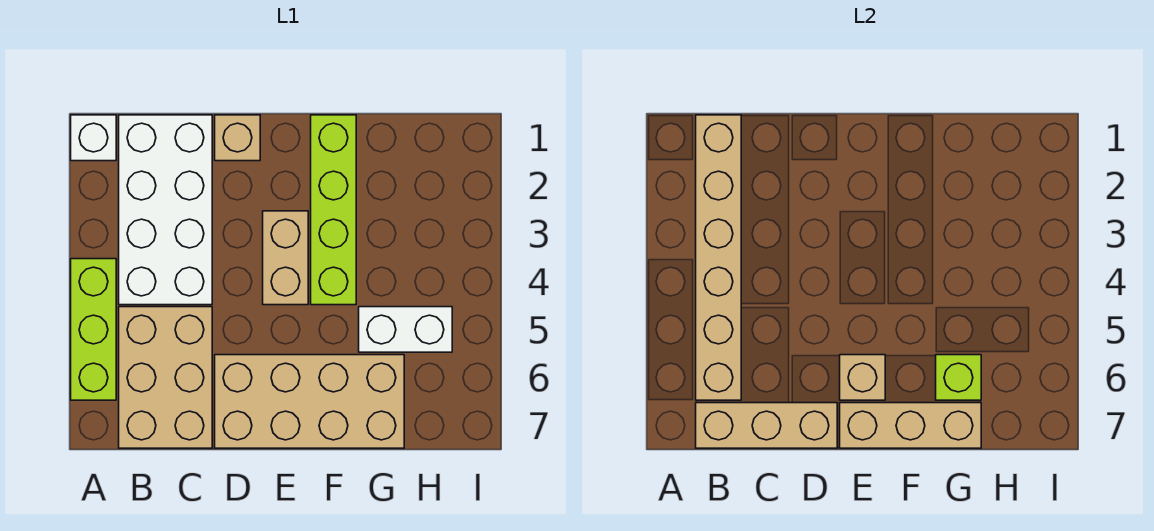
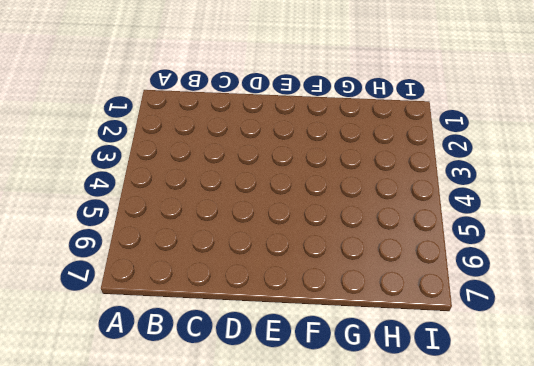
none -> white 1x1 brick [71,115,116,161]
none -> lime 1x3 brick [71,259,116,400]
none -> white 2x4 brick [119,115,212,305]

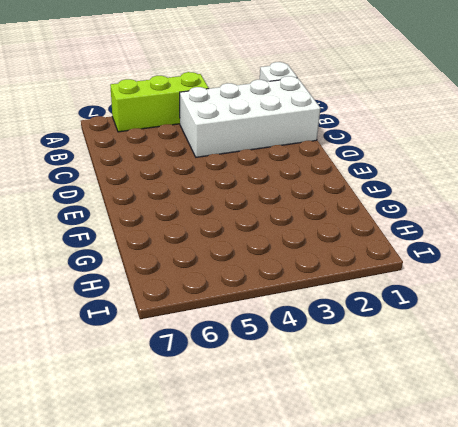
none -> tan 2x3 brick [119,307,212,448]
none -> tan 1x1 brick [215,115,260,161]
none -> tan 2x4 brick [215,355,404,448]

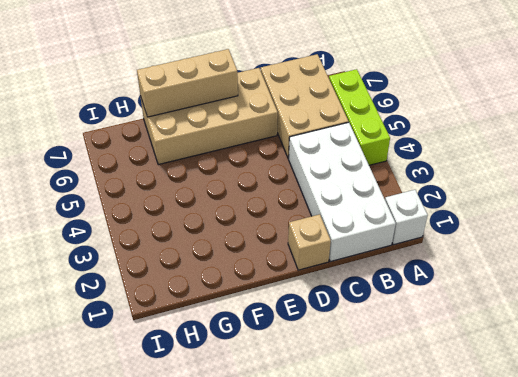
none -> tan 1x2 brick [263,211,308,305]
none -> lime 1x4 brick [311,115,356,305]
none -> white 1x2 brick [359,307,452,352]

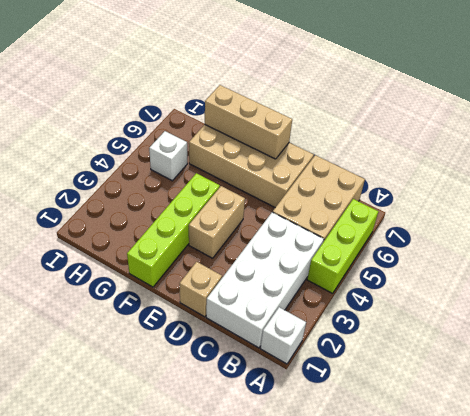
white 1x1 brick [149,131,187,181] -> white 1x2 brick [359,307,452,352]
none -> tan 1x6 brick [696,115,741,400]
none -> tan 1x3 brick [696,403,837,448]
none -> tan 1x1 brick [840,355,885,400]

